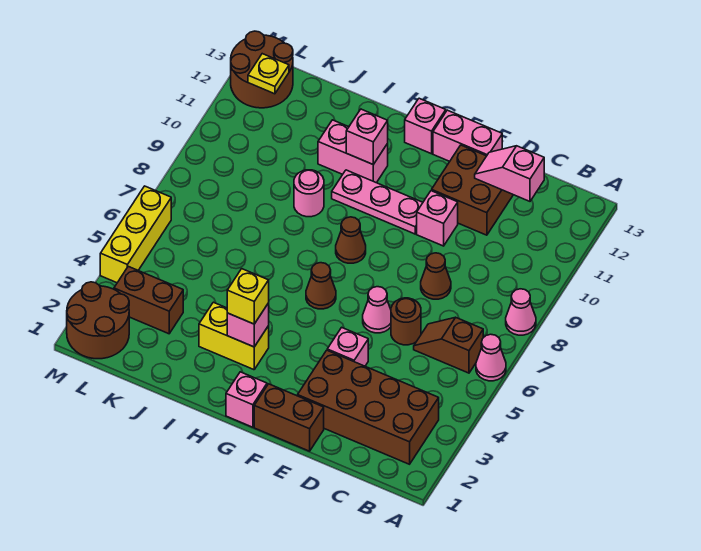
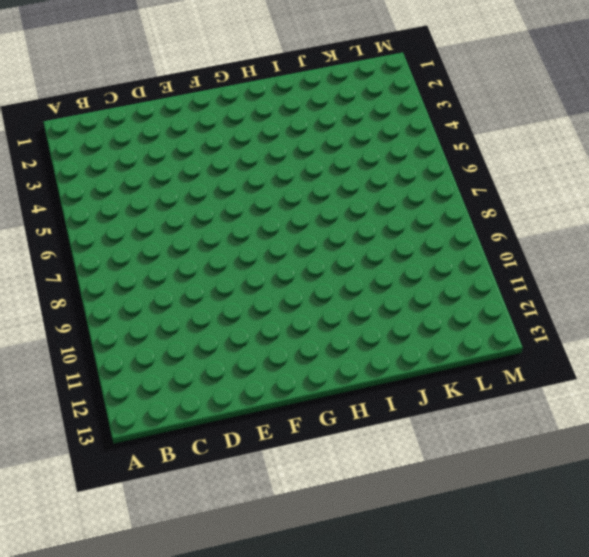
none -> pink 1x1 cone [476,334,506,381]
none -> pink 1x1 cone [506,289,536,335]
none -> brown 2x4 brick [298,350,439,464]

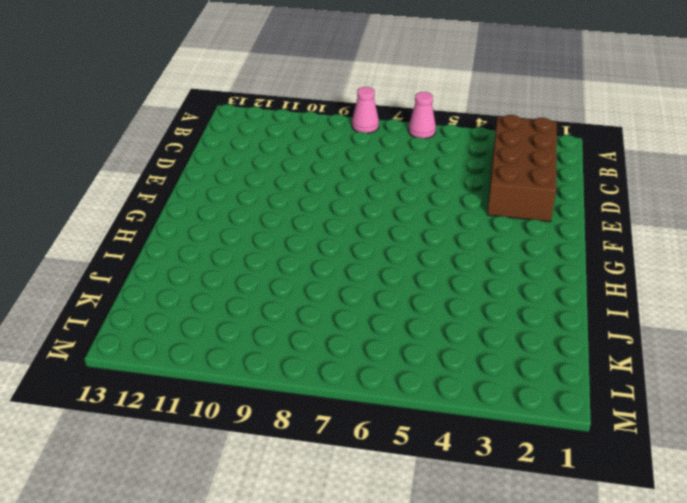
none -> brown 1x2 slope [414,317,483,373]
none -> brown 1x1 round brick [391,298,421,345]
none -> brown 1x1 cone [421,253,451,299]

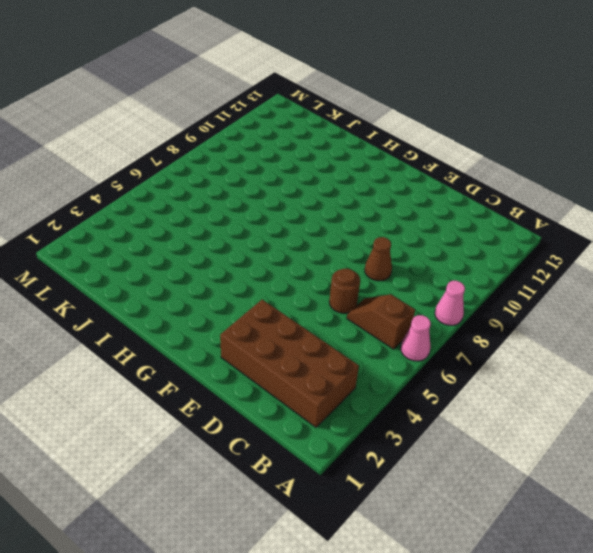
none -> brown 2x2 brick [432,145,513,235]
none -> brown 1x2 brick [254,384,324,451]
none -> pink 1x1 brick [327,327,368,366]

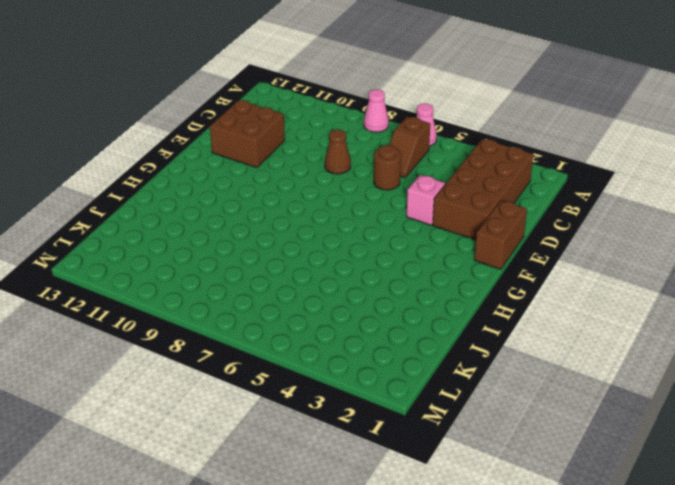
none -> pink 1x1 cone [363,287,391,333]
none -> pink 1x1 brick [417,191,458,246]
none -> pink 1x2 brick [433,110,502,161]

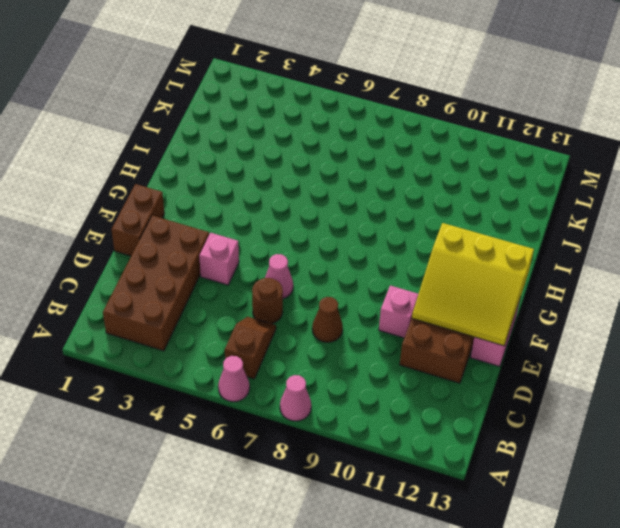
yellow 3x3 slope [412,223,534,346] -> none
none -> pink 1x3 plate [332,170,423,234]
none -> pink 1x1 brick [226,372,267,427]
none -> brown 1x1 cone [306,263,336,309]

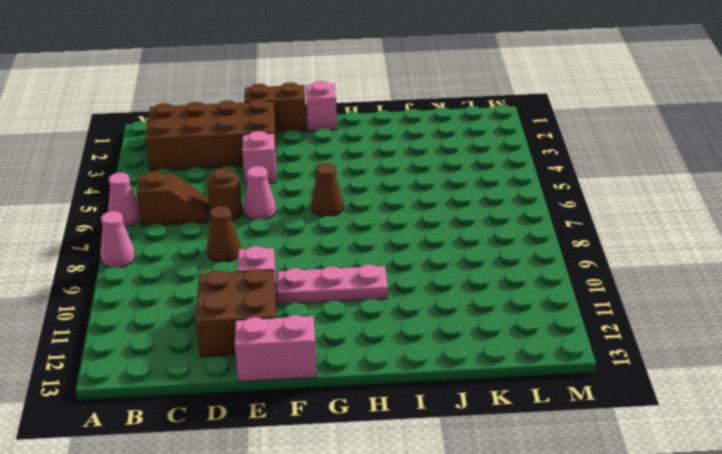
none -> brown 1x1 cone [336,217,366,263]
none -> pink 1x1 brick [405,98,446,154]
none -> yellow 1x2 brick [199,302,269,370]

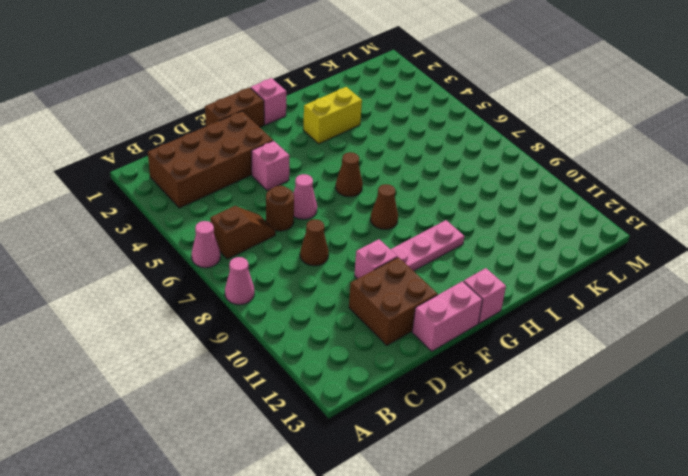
none -> pink 1x2 brick [318,120,388,183]
none -> pink 1x1 round brick [294,170,324,217]
none -> brown 1x2 brick [114,266,183,334]

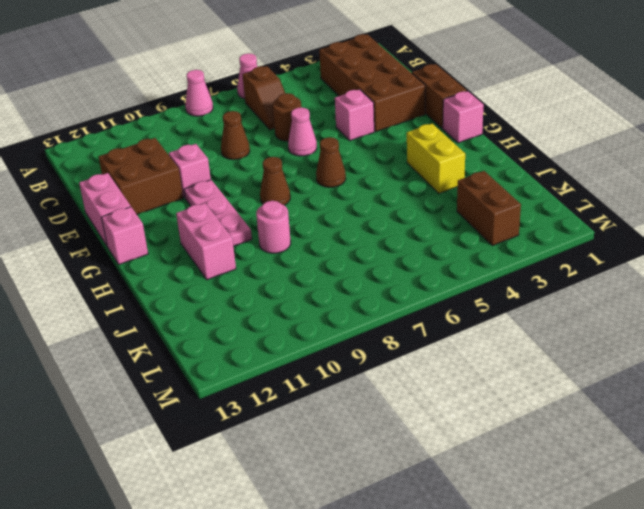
none -> brown 2x2 round brick [67,282,129,359]
none -> brown 2x2 round brick [231,31,293,108]
none -> yellow 1x3 brick [100,186,171,283]

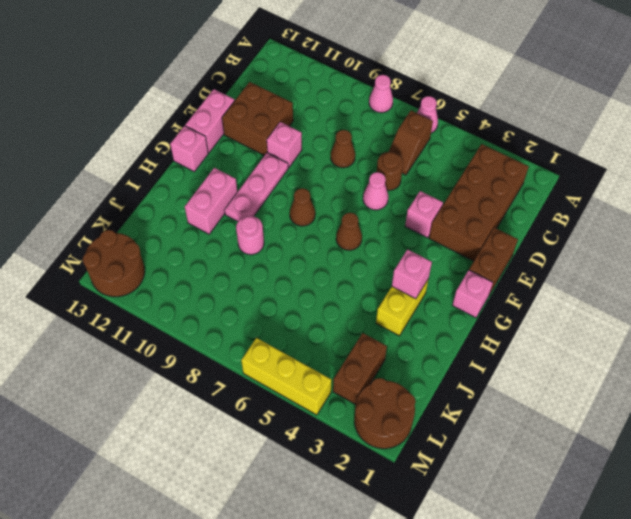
none -> pink 1x2 slope [475,146,544,201]
none -> pink 1x1 brick [346,109,388,165]
none -> yellow 1x1 plate [248,54,289,94]

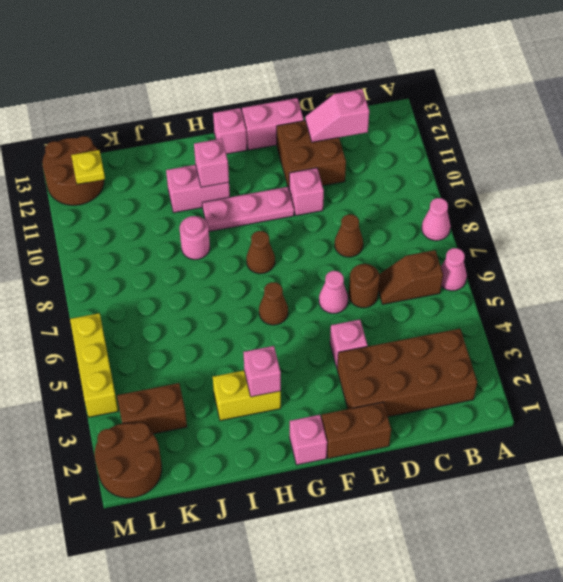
none -> yellow 1x1 brick [227,269,269,324]

